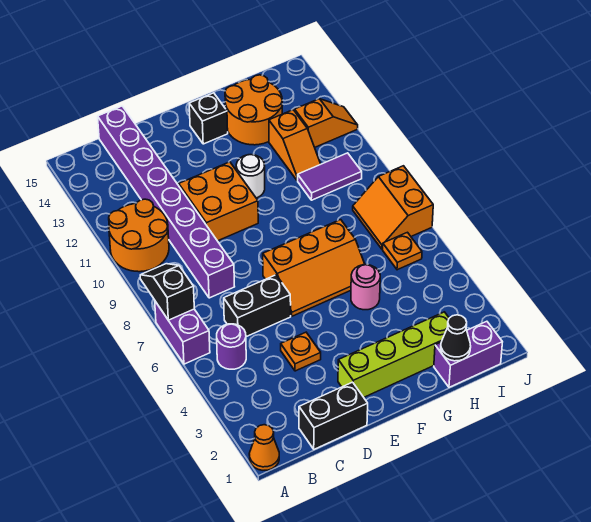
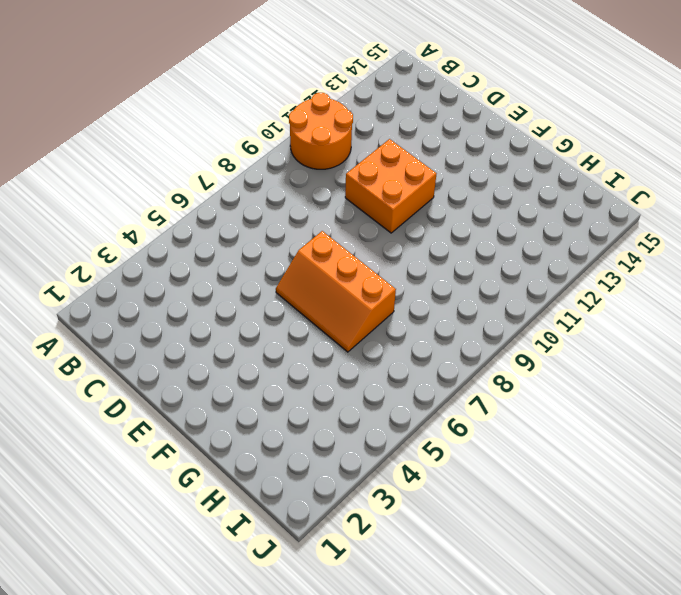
none -> orange 1x1 cone [249,425,279,470]
none -> purple 1x2 brick [155,301,210,364]
none -> purple 1x1 round brick [217,324,246,369]

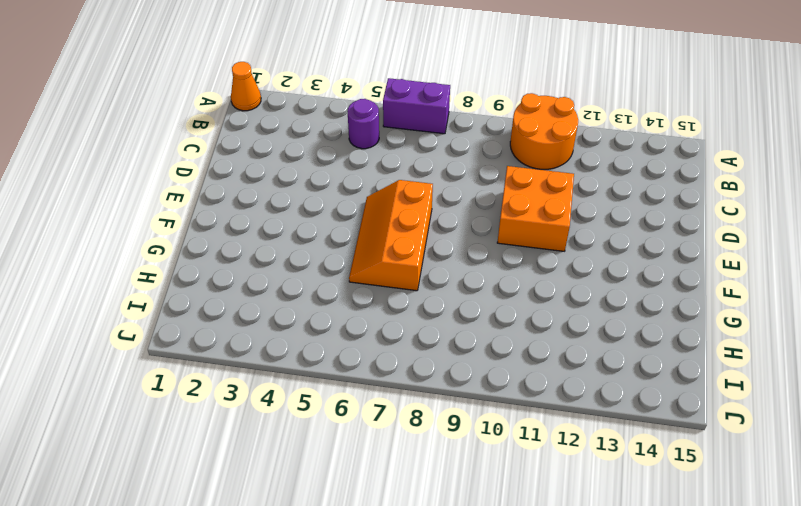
none -> black 1x2 brick [299,382,368,449]
none -> black 1x2 brick [224,275,291,337]
none -> purple 1x8 brick [98,106,235,298]

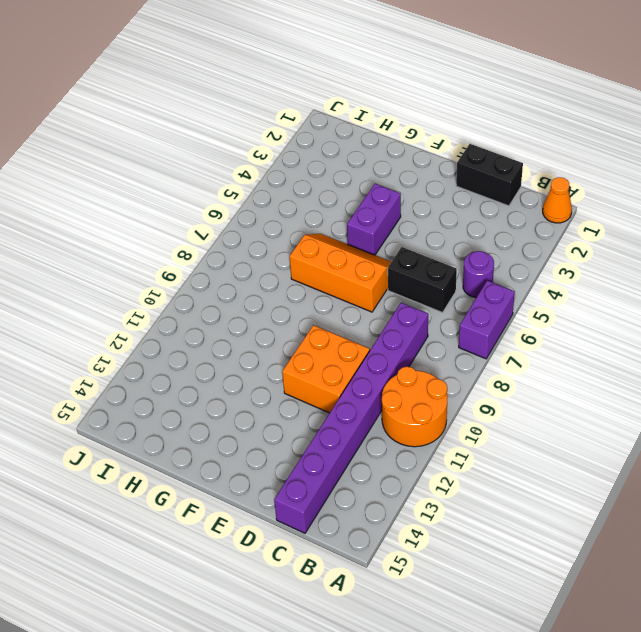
purple 1x2 brick [347,184,401,255] -> purple 1x2 brick turned to [434,321,502,387]
none -> orange 1x1 plate [281,332,321,371]
none -> lime 1x4 brick [338,312,449,397]
none -> white 1x1 round brick [236,155,265,198]

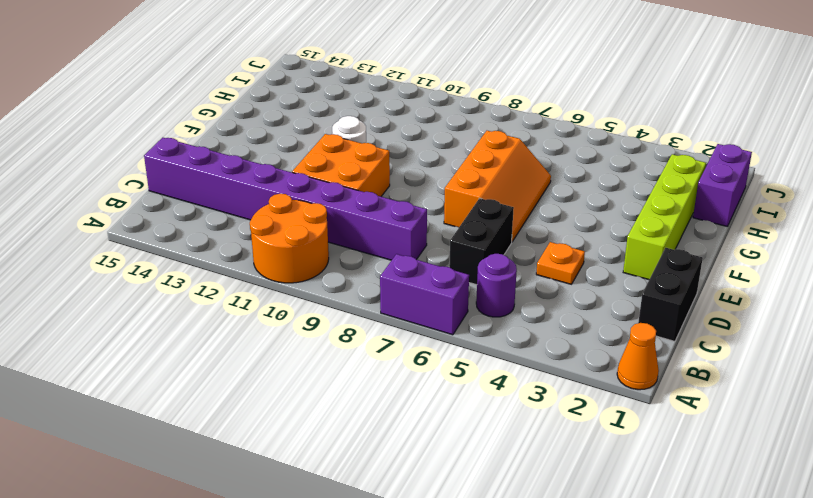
none -> black 1x1 brick [189,93,228,144]
none -> pink 1x1 round brick [351,265,380,310]
none -> orange 2x2 round brick [225,75,282,145]

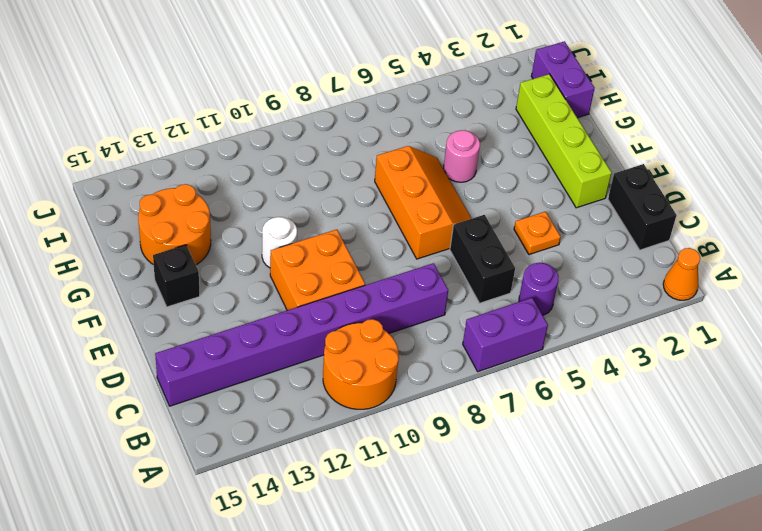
none -> purple 1x2 tile [298,153,362,200]
none -> orange 1x2 slope [269,110,321,181]
none -> orange 1x1 plate [383,232,422,270]

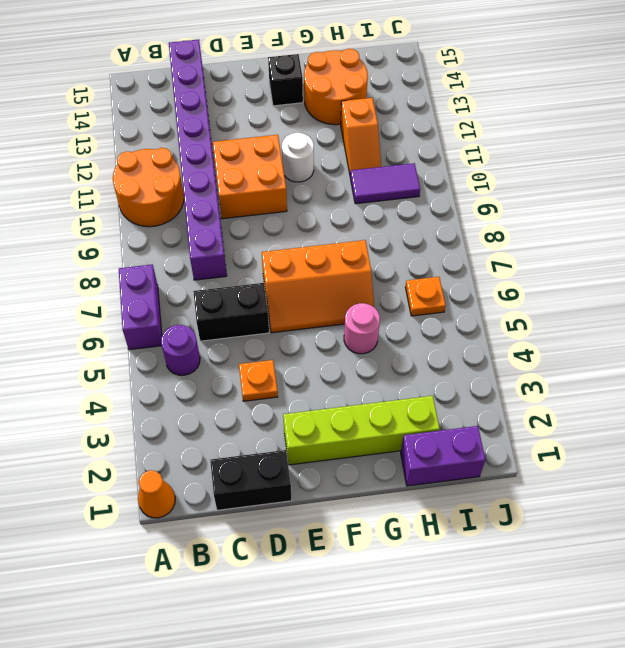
none -> orange 2x2 slope [353,166,433,249]
none -> orange 1x2 slope [295,99,358,147]
none -> black 1x2 slope [140,264,194,320]

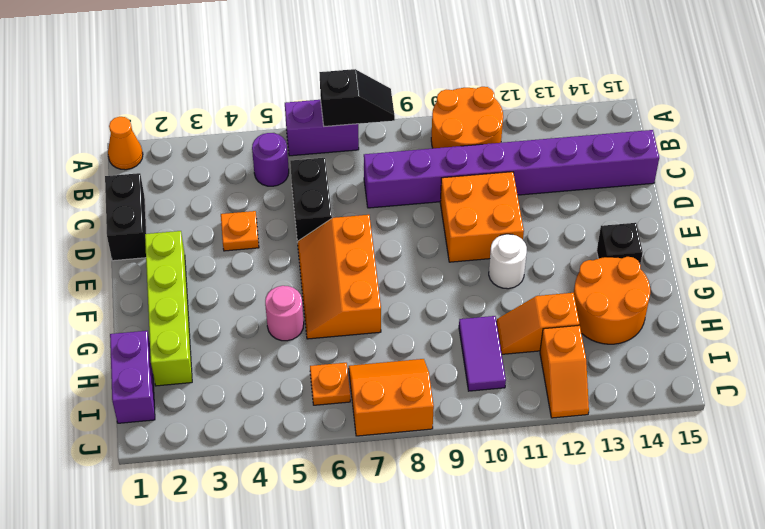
none -> black 1x1 cone [441,315,471,361]

